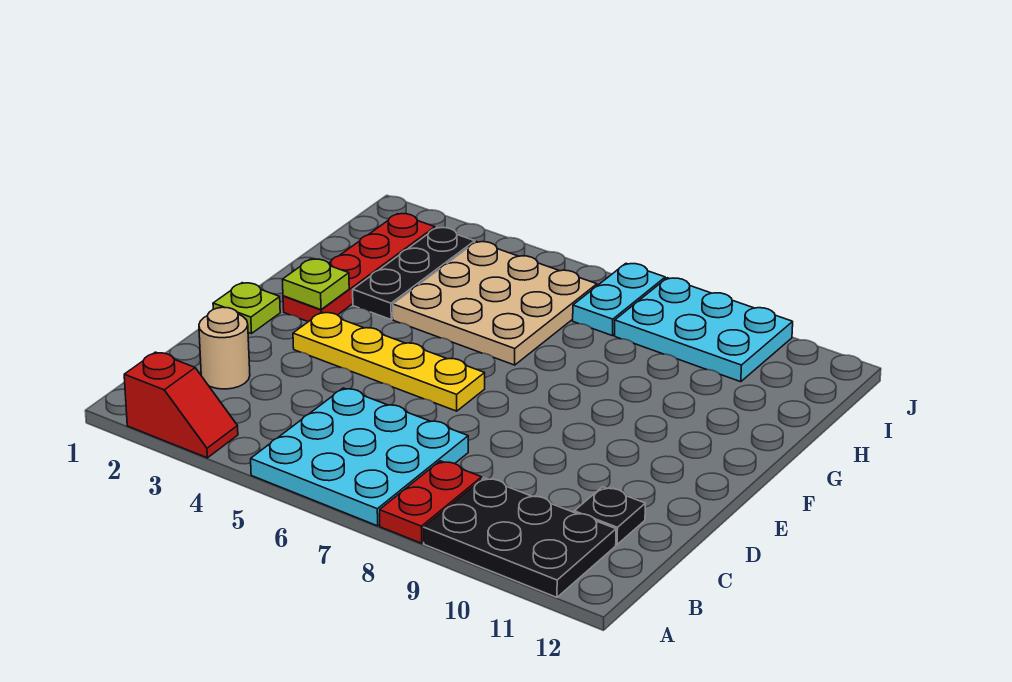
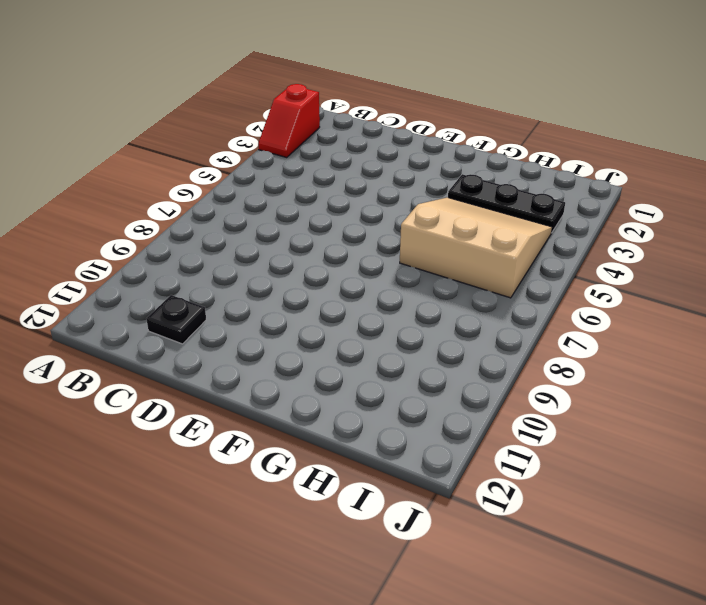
tan 3x3 slope [400,197,552,298] -> tan 3x3 plate [393,242,597,365]
none -> cyan 3x3 plate [251,388,468,526]
none -> red 1x2 plate [380,461,482,543]
none -> black 2x3 plate [424,478,616,597]

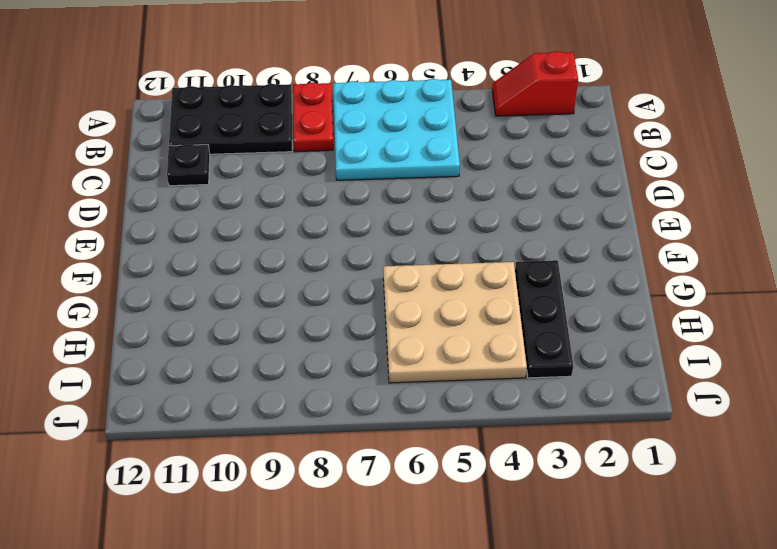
none -> tan 1x1 round brick [199,307,250,389]
none -> lime 1x1 plate [213,283,280,334]
none -> yellow 1x4 plate [293,312,485,411]

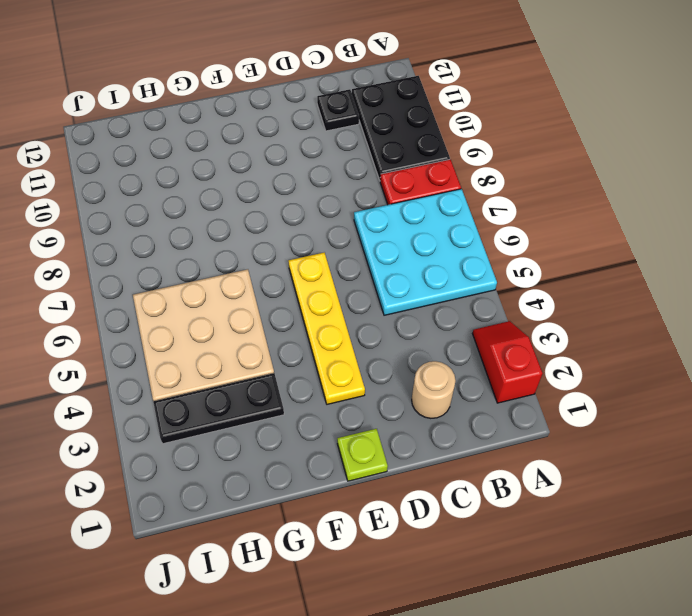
none -> red 1x4 plate [283,214,435,322]
none -> cyan 1x2 plate [573,264,665,336]
none -> cyan 2x3 plate [615,278,793,382]

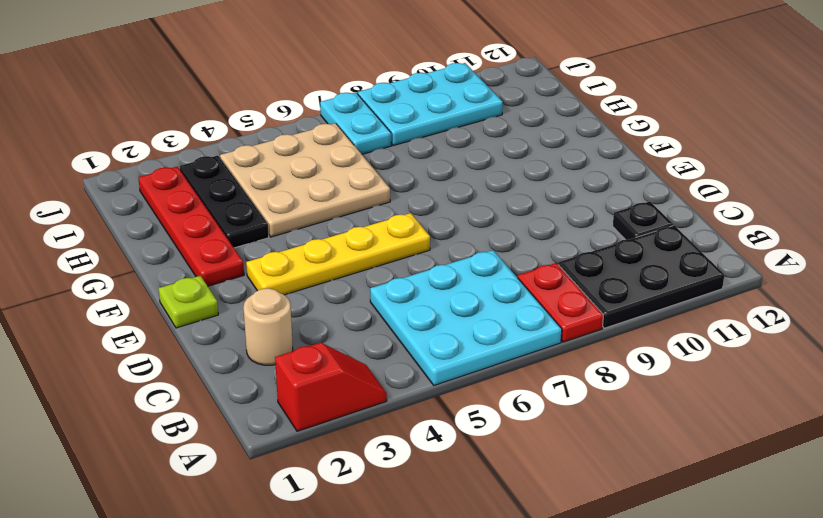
none -> lime 1x1 plate [282,259,349,310]

